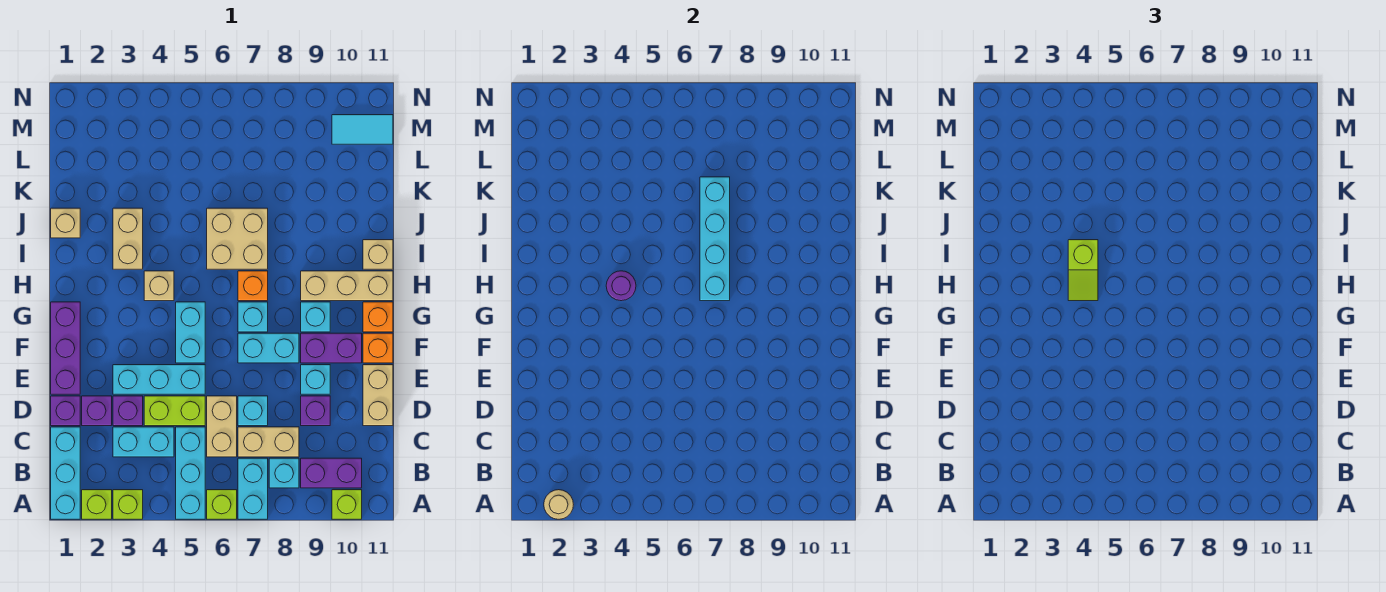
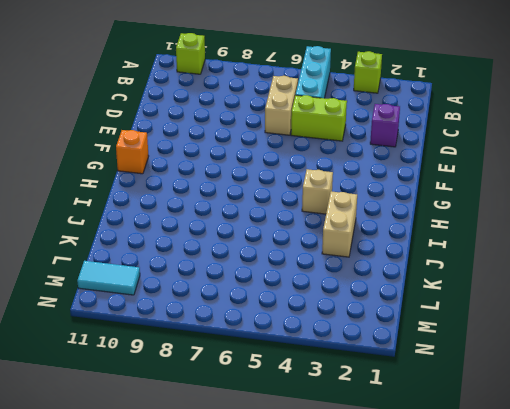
none -> cyan 1x3 brick [51,427,80,519]
none -> lime 1x1 brick [82,490,112,519]
none -> lime 1x1 brick [207,490,237,519]
none -> cyan 1x2 brick [238,458,268,519]

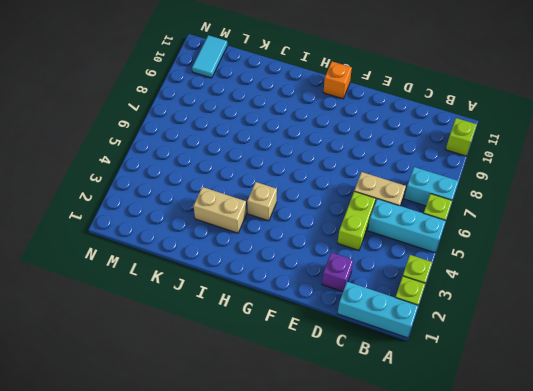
none -> cyan 1x1 brick [269,458,299,488]
none -> purple 1x2 brick [301,458,362,488]
none -> cyan 1x2 brick [113,427,174,457]
none -> tan 1x2 brick [238,427,299,457]

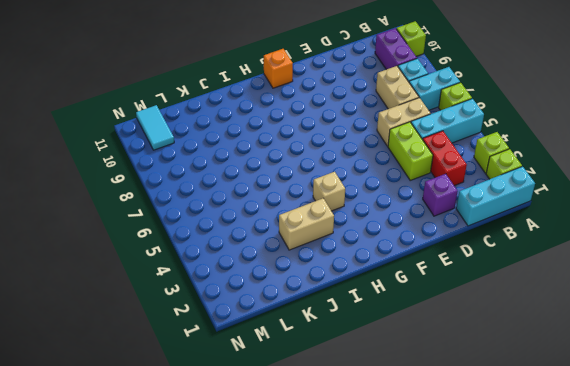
red 1x2 brick [423,131,467,186] -> cyan 1x2 brick [113,427,174,457]
none -> purple 1x1 brick [51,396,80,426]
none -> purple 1x1 brick [113,396,143,426]
none -> cyan 1x1 brick [238,396,268,426]
none -> purple 1x1 brick [301,396,330,426]

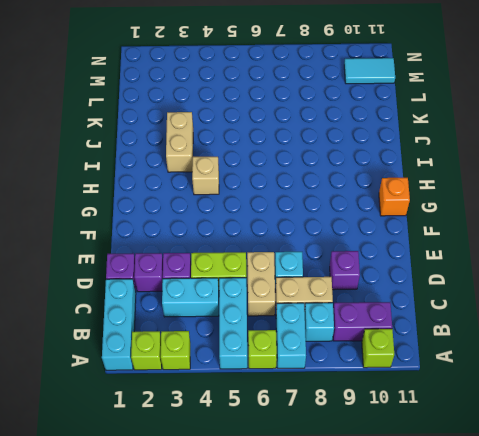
none -> tan 1x2 brick [363,365,393,426]
none -> purple 1x3 brick [51,302,80,394]
none -> cyan 1x3 brick [113,365,205,394]
none -> cyan 1x1 brick [301,365,330,394]

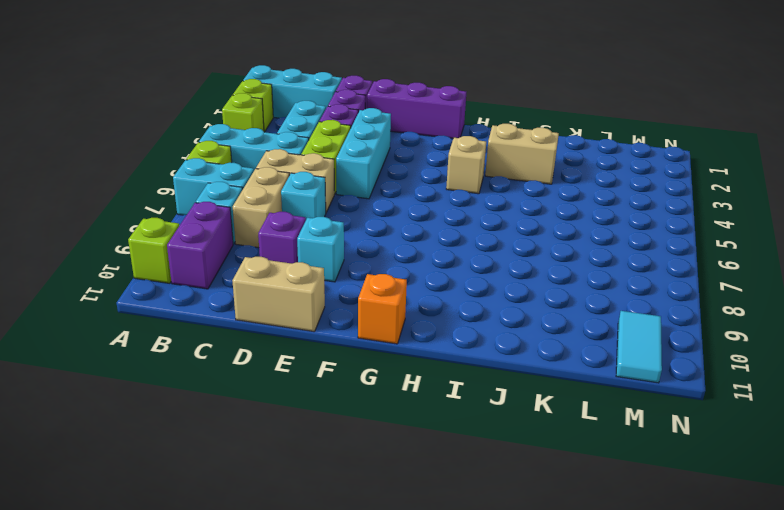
none -> cyan 1x2 brick [176,302,205,363]
none -> cyan 1x2 brick [238,333,299,363]
none -> purple 1x2 brick [301,333,362,363]
none -> orange 1x1 brick [363,333,393,363]

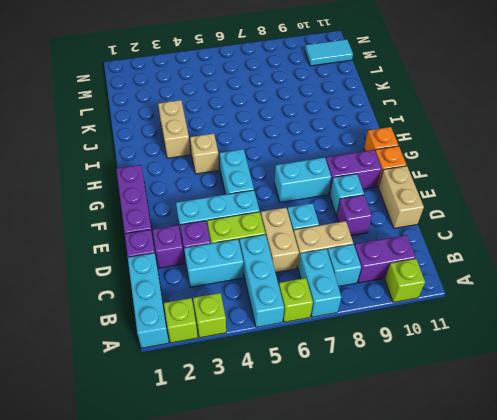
none -> cyan 1x1 brick [238,302,268,332]
none -> cyan 1x1 brick [301,302,330,332]
none -> orange 1x1 brick [238,271,268,301]
none -> tan 1x3 brick [301,271,393,301]

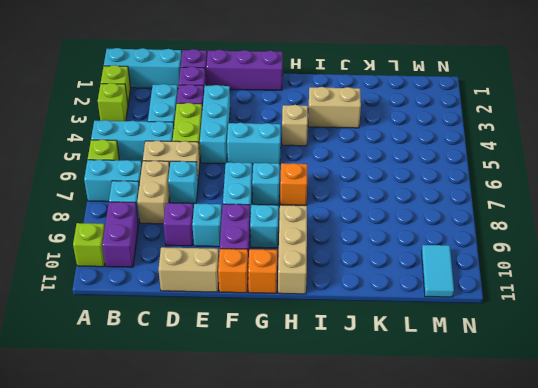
none -> tan 2x2 brick [207,208,268,269]
none -> tan 1x1 brick [363,240,393,269]
none -> tan 1x1 brick [51,208,80,238]
none -> tan 1x1 round brick [544,490,573,519]

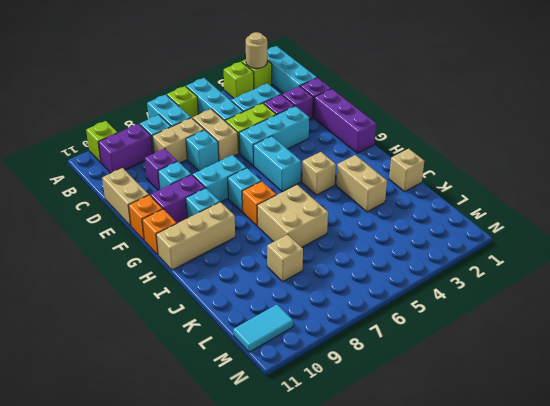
tan 1x1 brick [267,235,303,281] -> tan 1x1 brick moved to [363,240,393,269]
none -> purple 1x1 round brick [606,271,636,301]
none -> cyan 1x4 brick [700,177,730,301]
none -> lime 1x2 slope [1068,240,1098,301]

